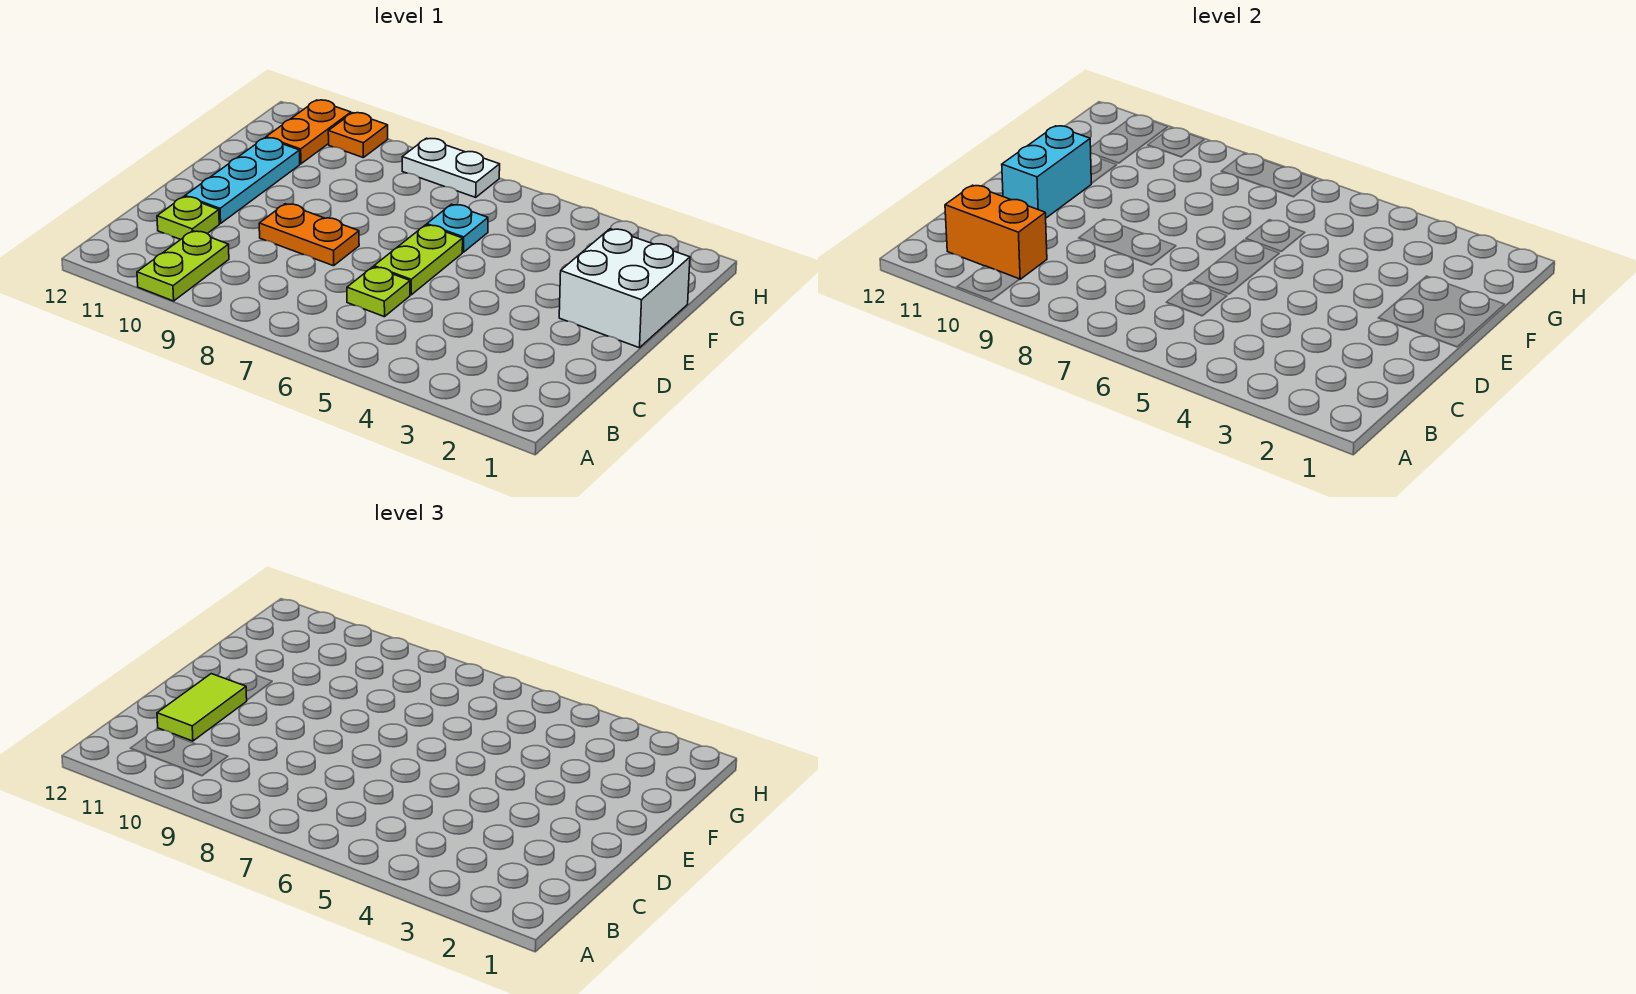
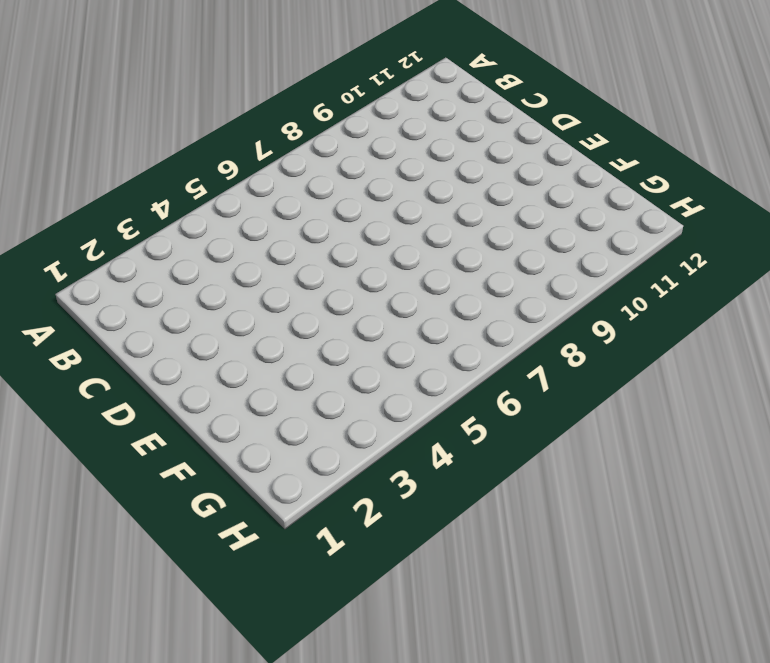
none -> lime 1x2 plate [137,231,229,301]
none -> lime 1x1 plate [347,267,410,317]
none -> lime 1x1 plate [157,197,219,240]

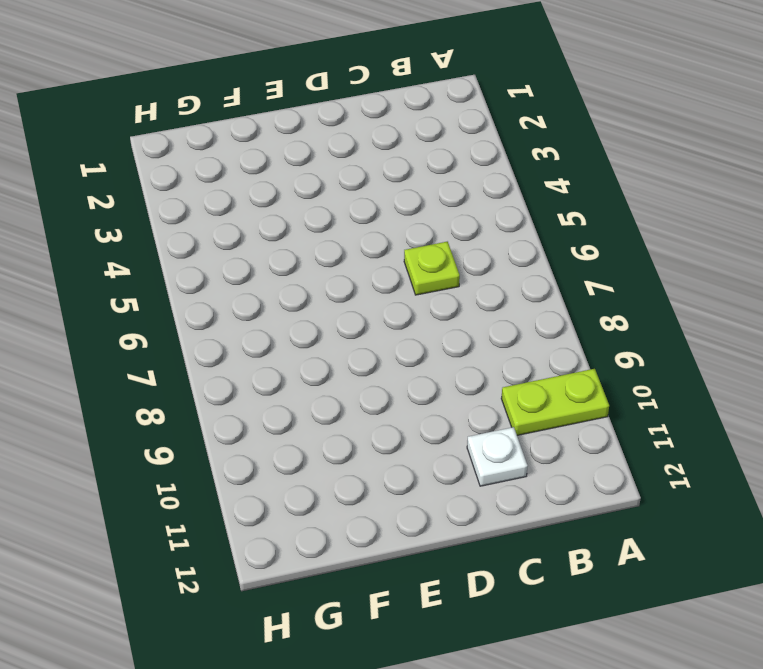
white 1x1 plate [467,427,528,486] -> lime 1x1 plate [157,197,219,240]
none -> lime 1x2 plate [374,225,463,295]
none -> orange 1x2 plate [259,204,359,266]
none -> cyan 1x3 plate [185,138,300,223]

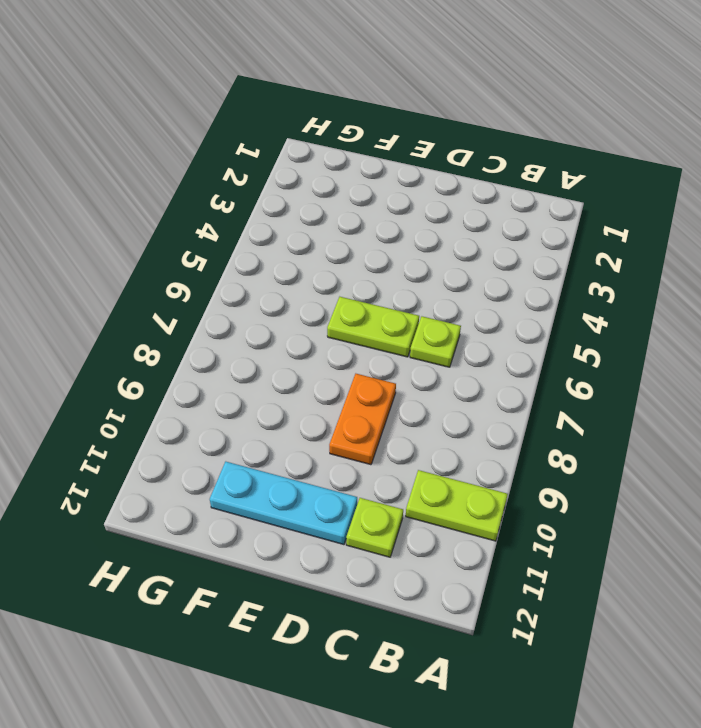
none -> white 2x2 brick [559,229,690,348]
none -> cyan 1x1 plate [427,204,488,252]
none -> orange 1x2 plate [266,100,351,164]

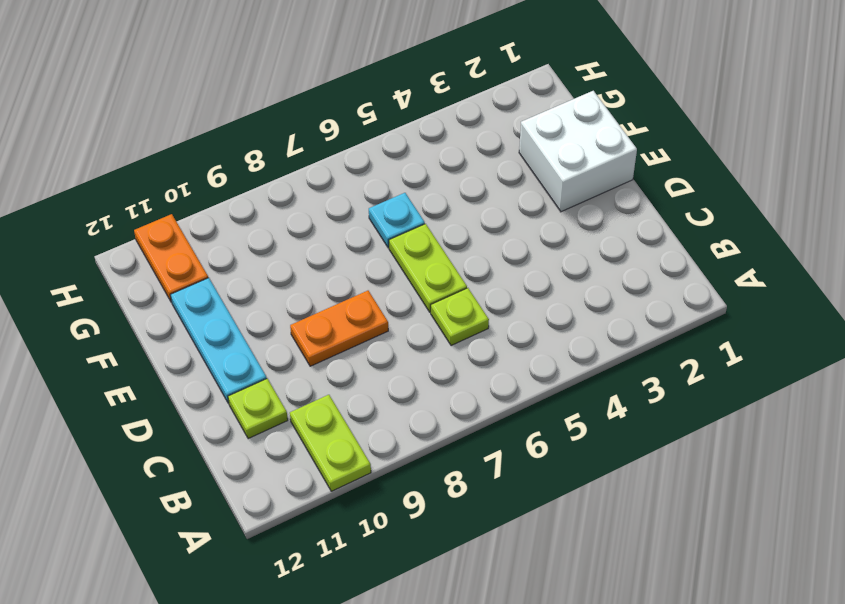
none -> white 1x2 plate [402,138,500,197]
none -> orange 1x1 plate [328,113,388,157]
none -> orange 1x2 brick [945,185,1047,279]

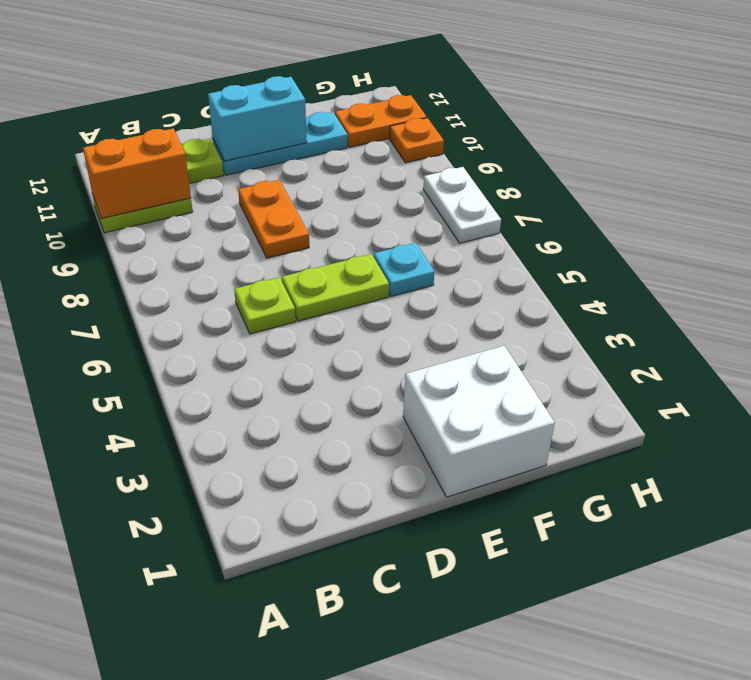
orange 1x2 brick [83,128,191,219] -> orange 1x2 brick turned to [945,185,1047,279]
none -> lime 1x2 tile [157,674,247,741]

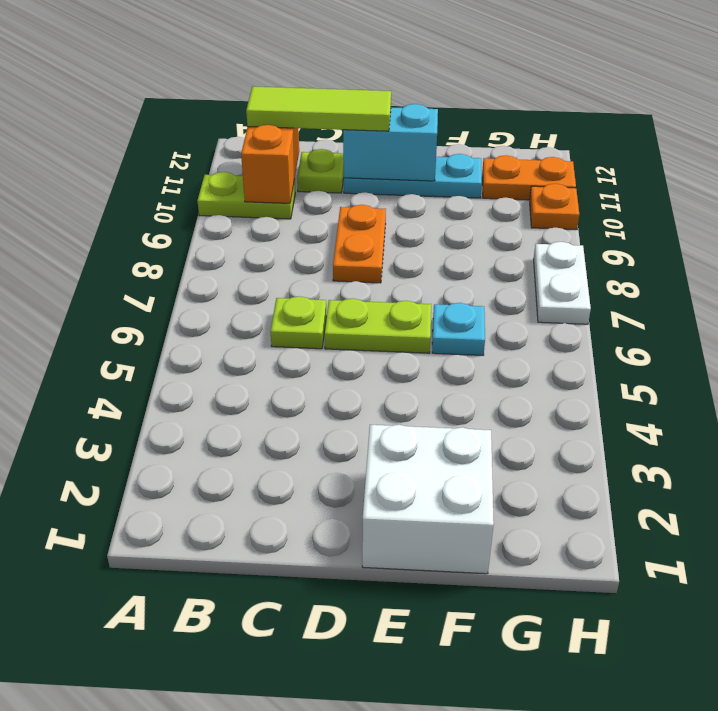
lime 1x3 tile [246,86,391,131] -> lime 1x2 tile [157,674,247,741]

